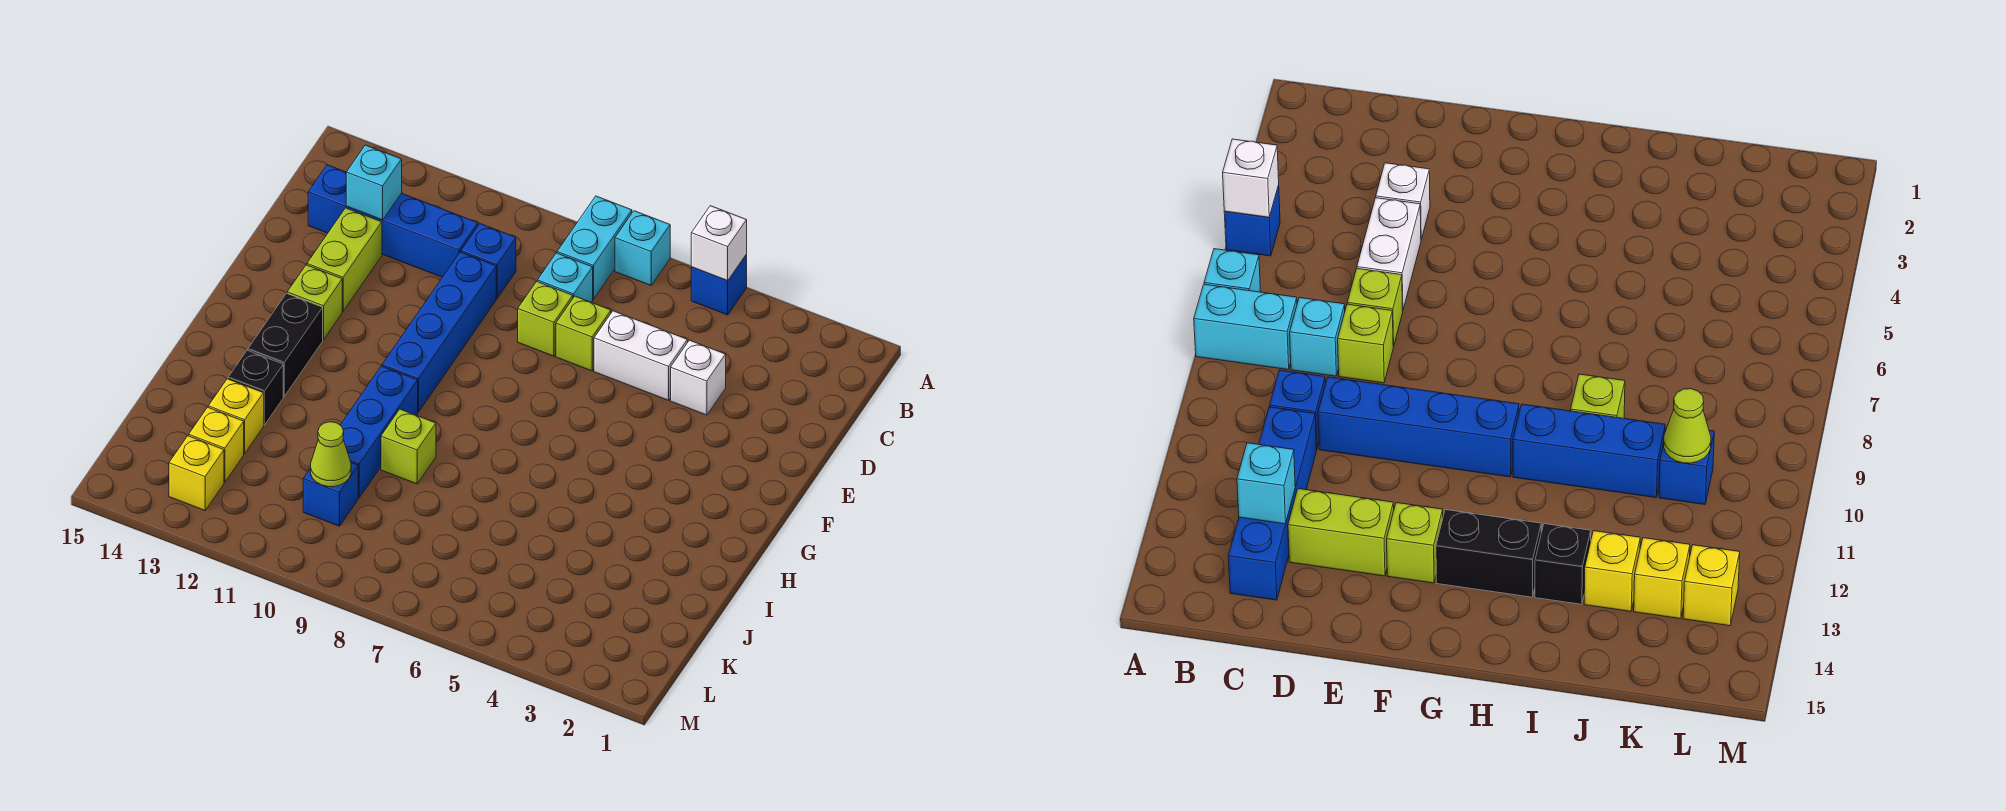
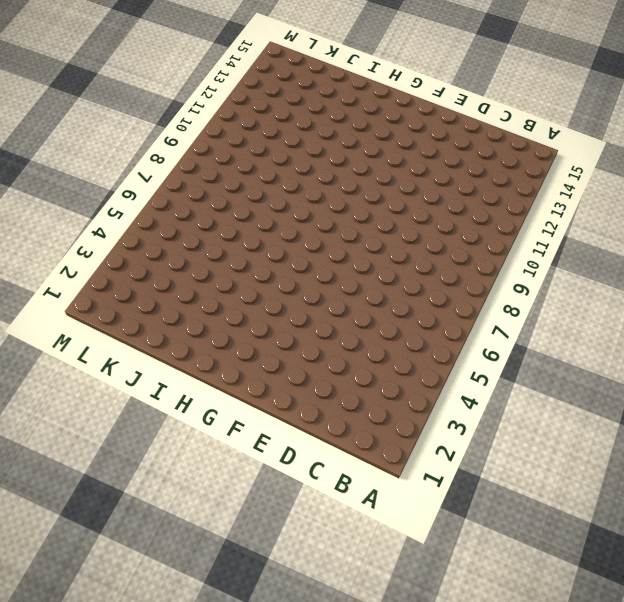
none -> blue 1x1 brick [691,254,747,315]
none -> cyan 1x1 brick [615,211,670,285]
none -> cyan 1x2 brick [557,196,632,299]

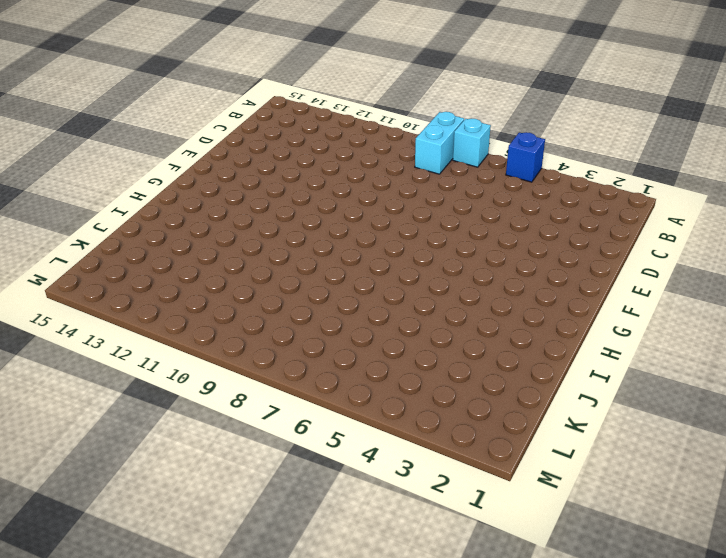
none -> cyan 1x1 brick [537,253,593,302]
none -> blue 1x1 brick [461,224,516,298]
none -> blue 1x4 brick [308,165,478,277]

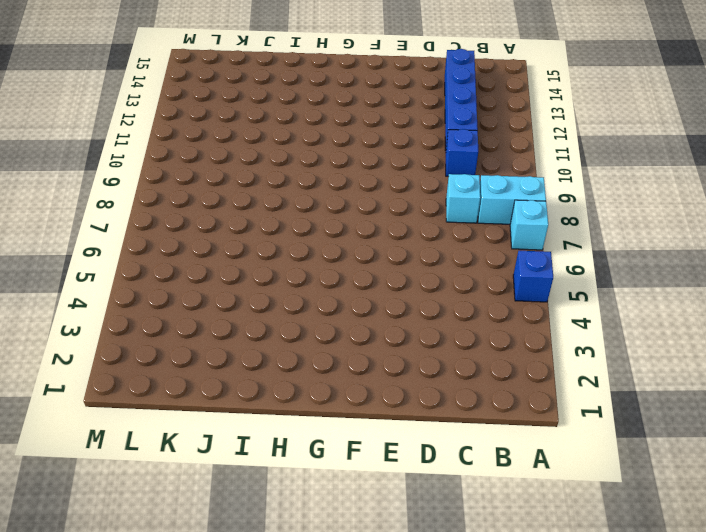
none -> white 1x1 brick [671,340,726,415]
none -> white 1x2 brick [594,311,687,400]
none -> lime 1x1 brick [556,296,611,371]

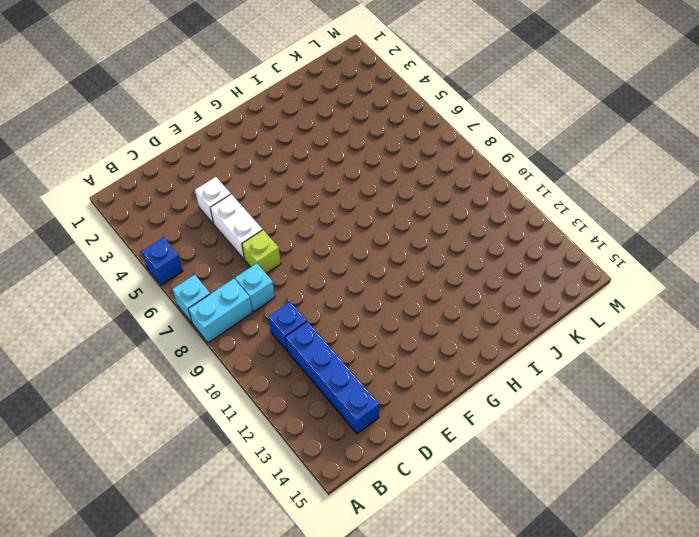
none -> lime 1x1 brick [518,281,573,356]
none -> blue 1x4 brick [382,252,496,412]
none -> lime 1x2 brick [307,208,382,311]

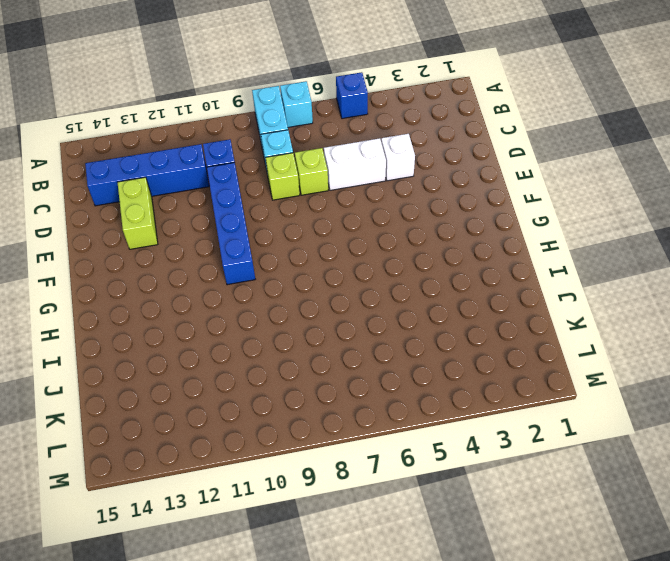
none -> lime 1x1 brick [287,265,342,340]
none -> black 1x2 brick [248,293,323,397]
none -> blue 1x3 brick [341,366,418,498]

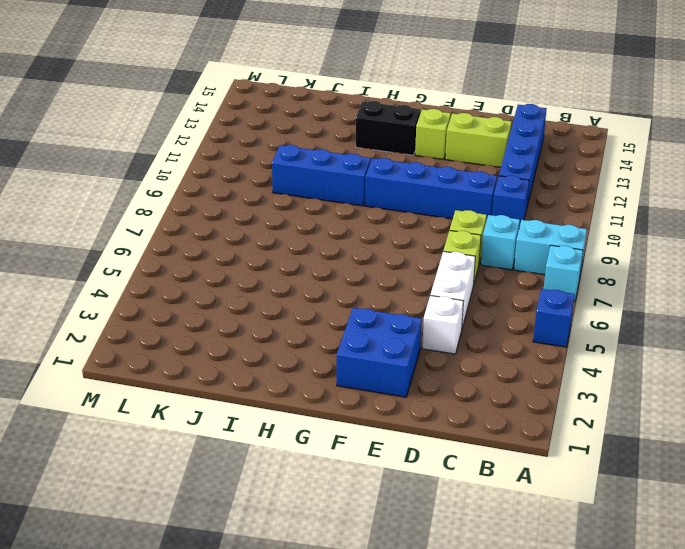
blue 2x2 brick [337,308,422,397] -> none
none -> lime 1x1 brick [381,409,436,484]
none -> black 1x1 brick [228,350,283,425]
none -> yellow 1x1 brick [208,379,264,454]

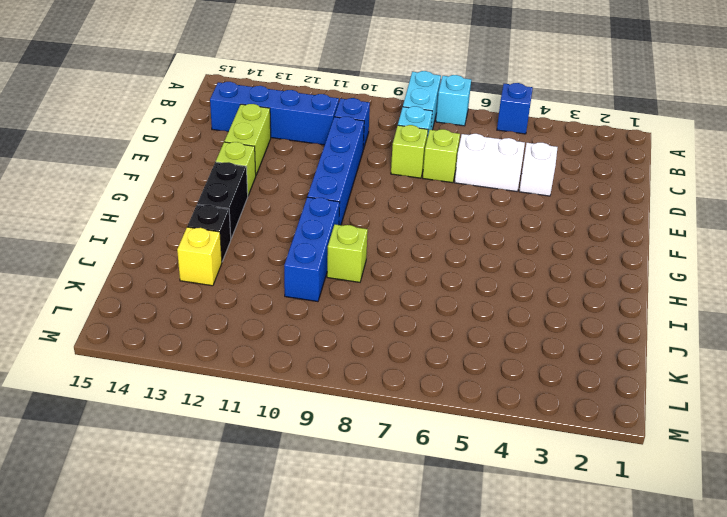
none -> blue 1x1 brick [303,463,358,526]
none -> yellow 1x1 brick [189,407,244,482]
none -> yellow 1x1 brick [169,436,224,510]

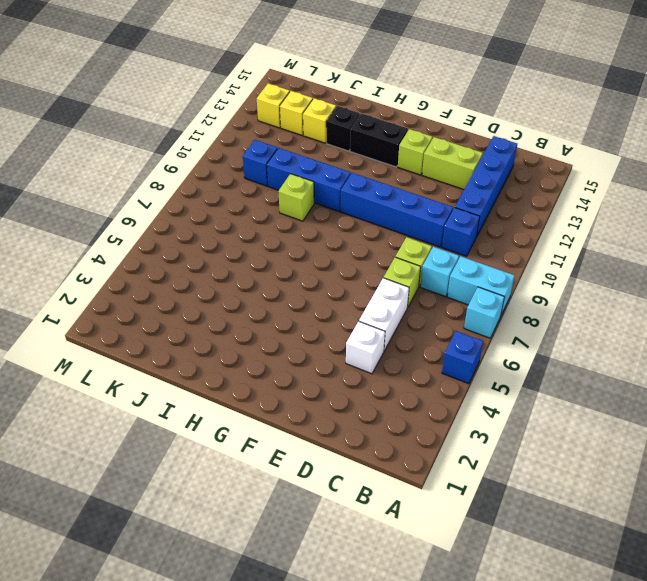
none -> white 1x1 brick [691,206,747,280]
none -> cyan 1x1 brick [346,145,402,220]
none -> lime 1x1 cone [311,422,351,487]

